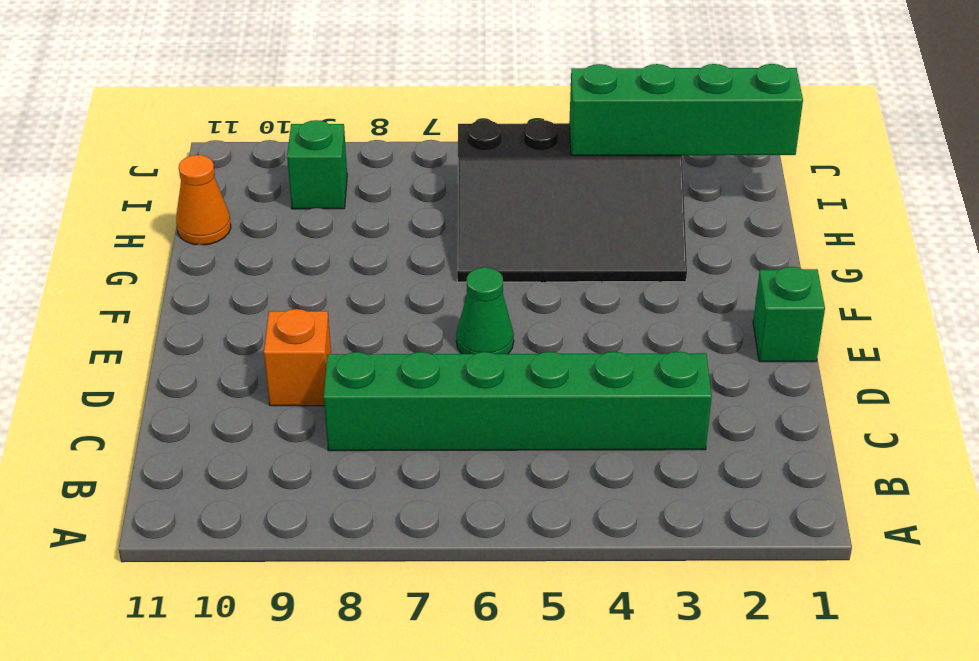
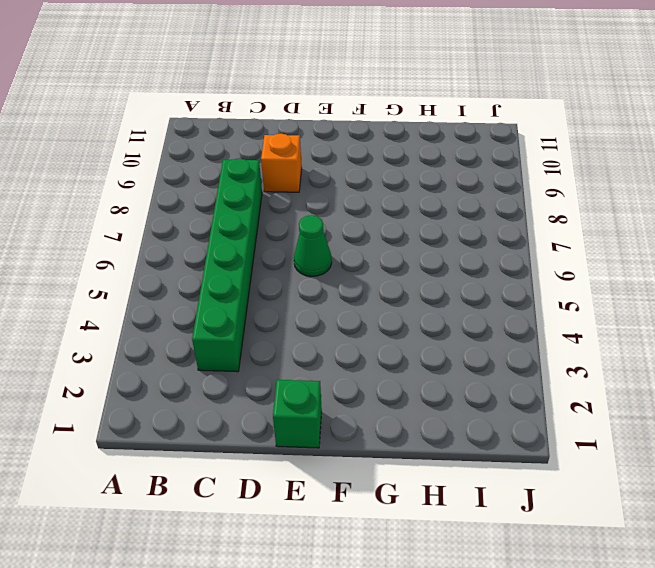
none -> black 3x4 slope [457,120,687,282]
none -> orange 1x1 cone [176,155,231,245]

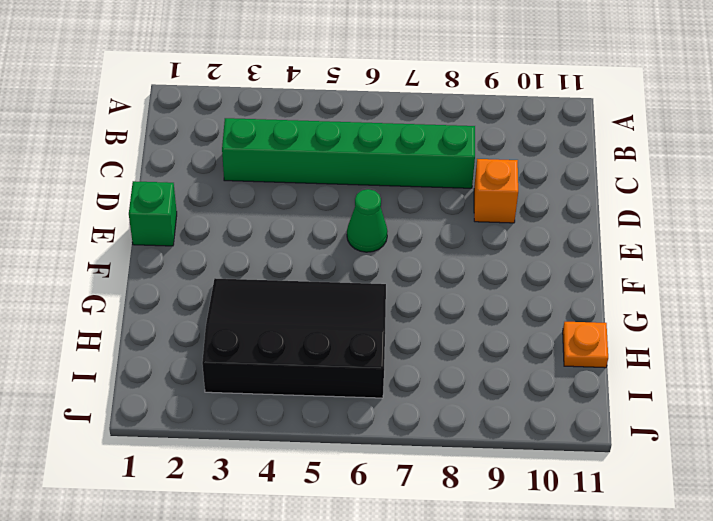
orange 1x1 plate [563,322,608,368] -> orange 1x1 cone [176,155,231,245]
none -> green 1x1 brick [287,120,347,209]
none -> green 1x4 brick [569,64,803,155]

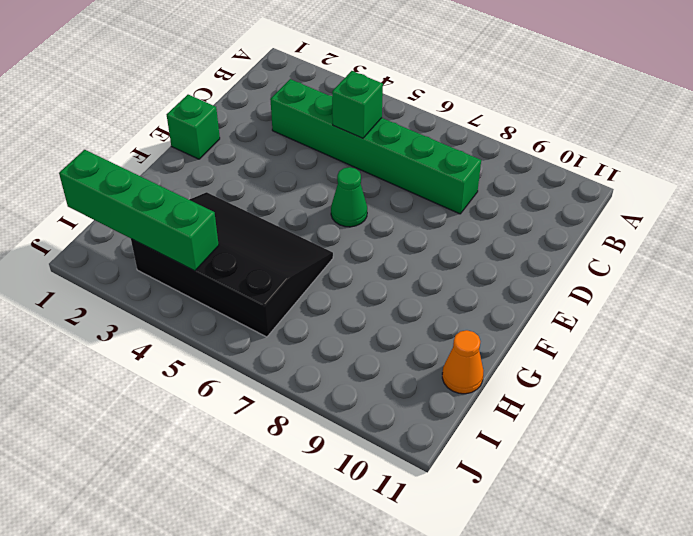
green 1x1 brick [332,71,383,138] -> green 1x1 brick moved to [287,120,347,209]
none -> orange 1x1 brick [264,309,331,406]

